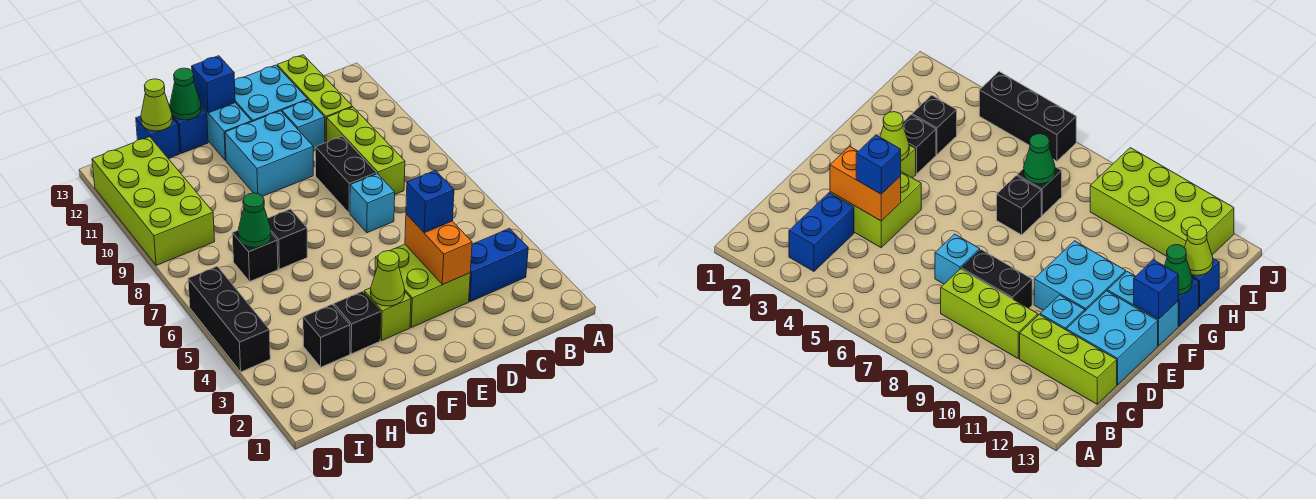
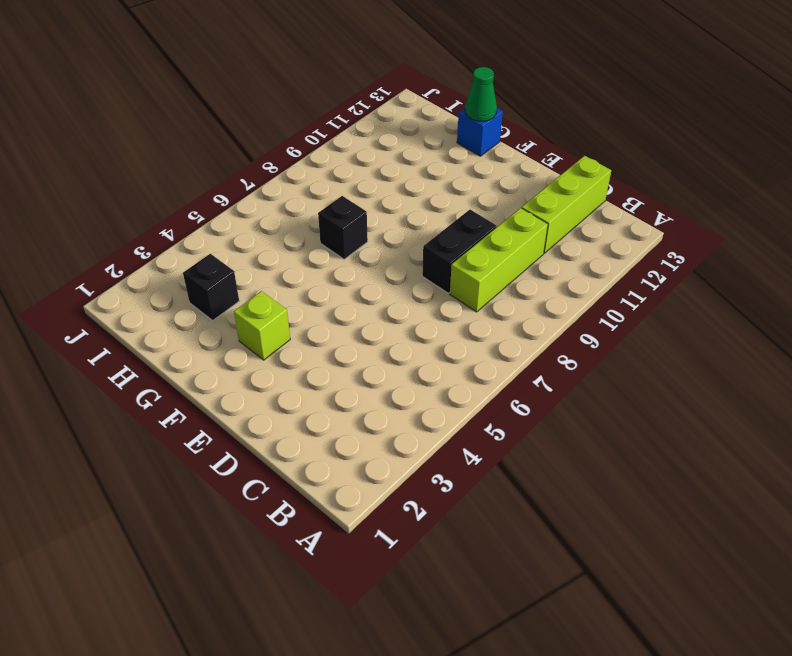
none -> blue 1x2 brick [469,228,528,302]
none -> lime 2x2 brick [375,244,470,327]
none -> cyan 1x1 brick [350,174,395,233]

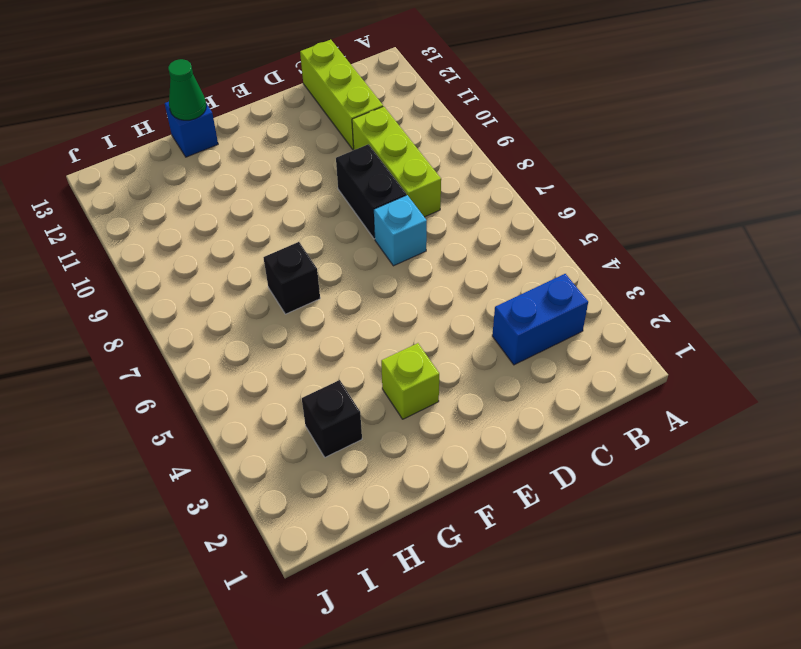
none -> lime 2x2 brick [375,244,470,327]
none -> cyan 1x1 brick [282,100,325,151]
none -> cyan 2x2 brick [234,65,308,122]

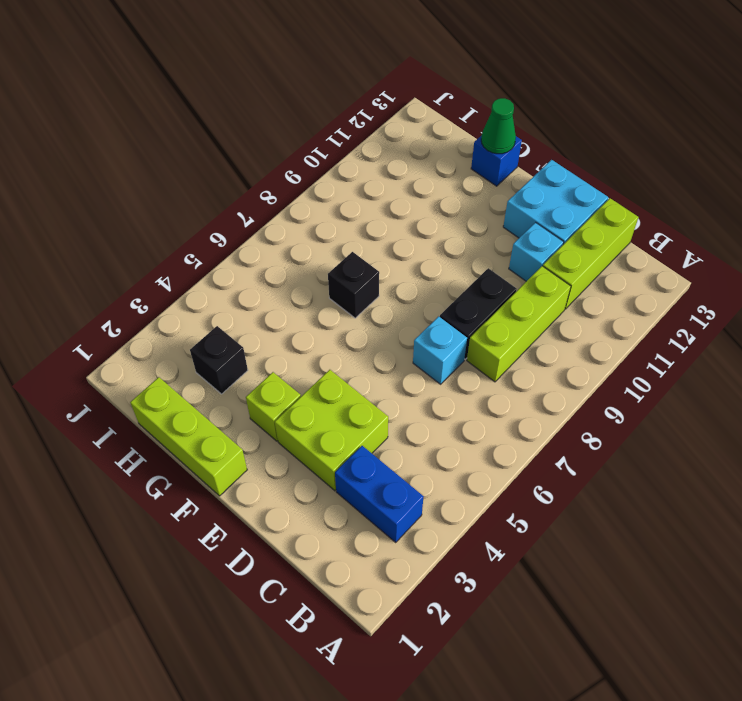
lime 1x3 brick [130,377,247,496] -> none
none -> cyan 2x2 brick [225,111,313,196]
none -> cyan 1x2 brick [201,103,251,161]
none -> black 1x1 brick [334,291,381,354]

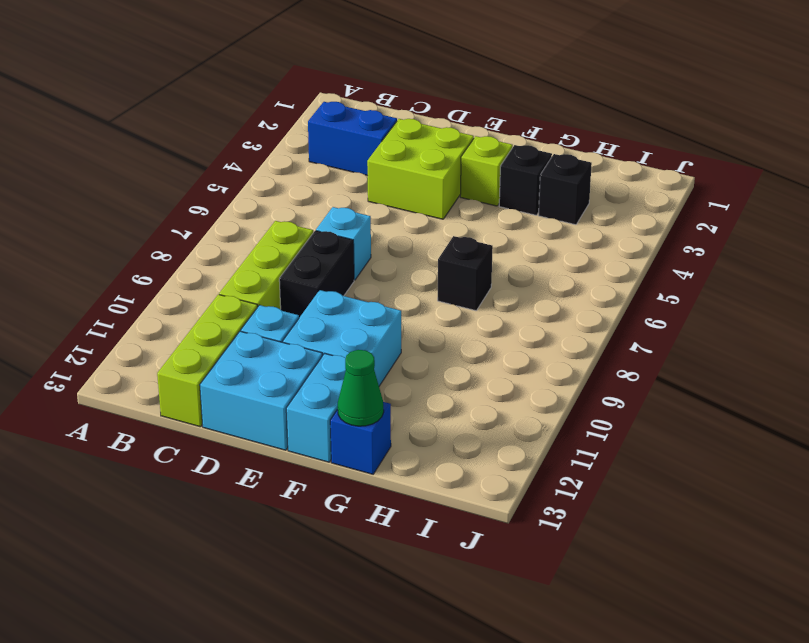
none -> black 1x1 brick [232,230,278,281]
none -> blue 1x1 brick [136,116,180,158]
none -> lime 2x4 brick [92,137,215,265]

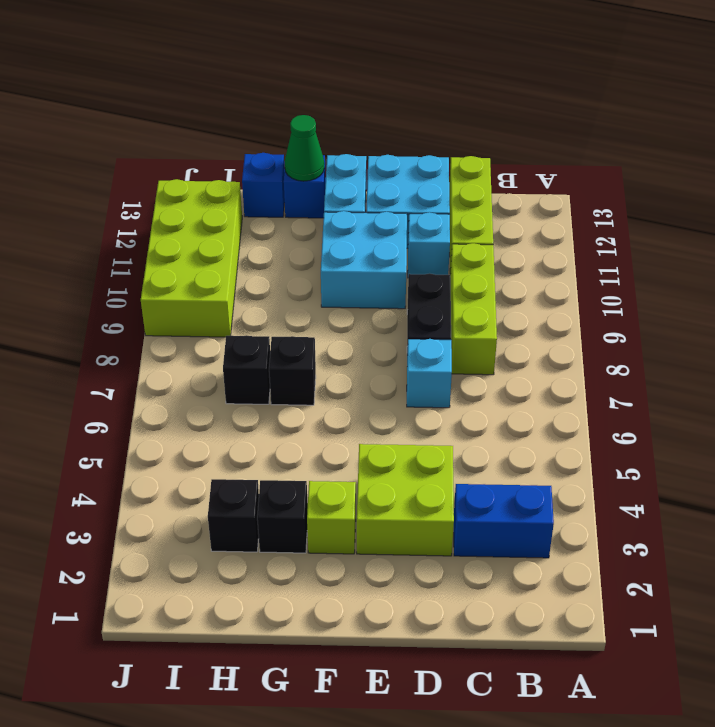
none -> black 1x3 brick [188,266,270,372]
none -> orange 1x2 brick [405,214,472,285]
none -> lime 1x1 cone [371,251,405,306]

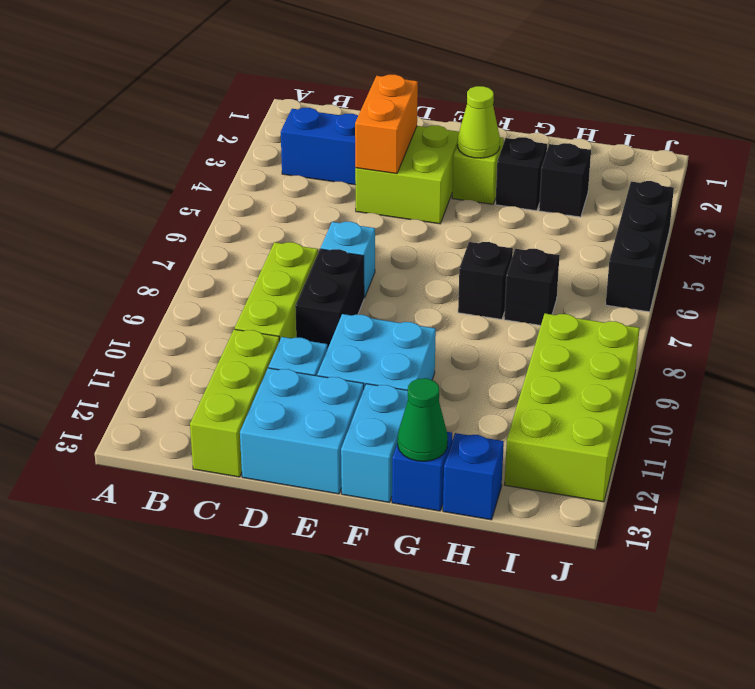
none -> blue 1x1 brick [192,56,235,113]
none -> green 1x1 cone [238,193,271,247]
none -> lime 1x1 cone [141,79,172,131]

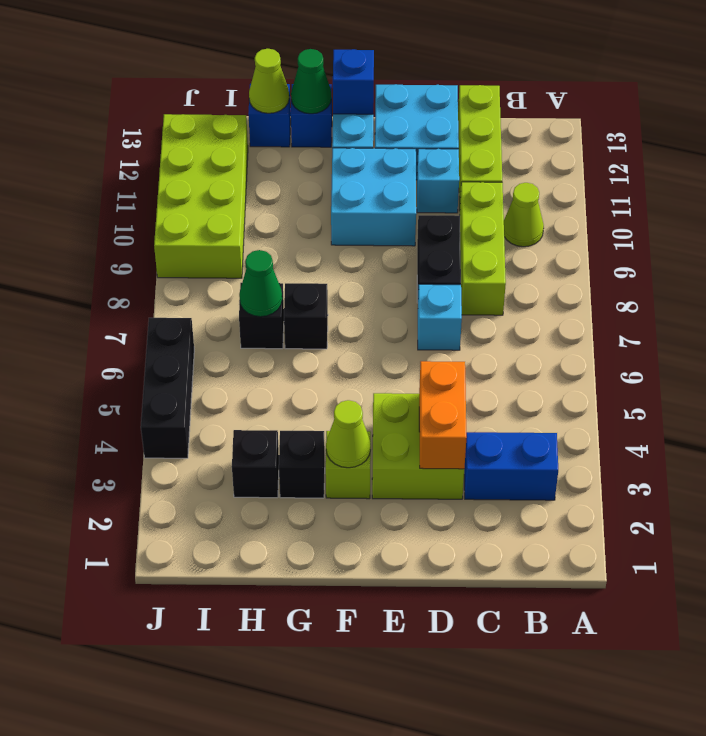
lime 1x1 cone [504,183,544,247] -> none
none -> blue 1x1 brick [406,170,454,233]

